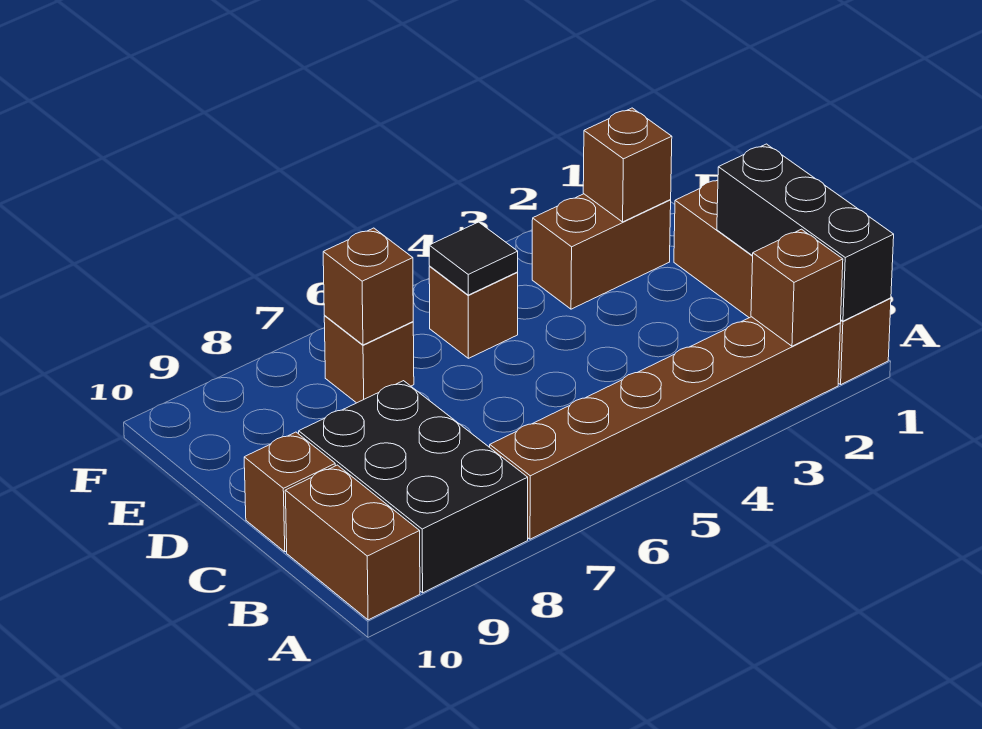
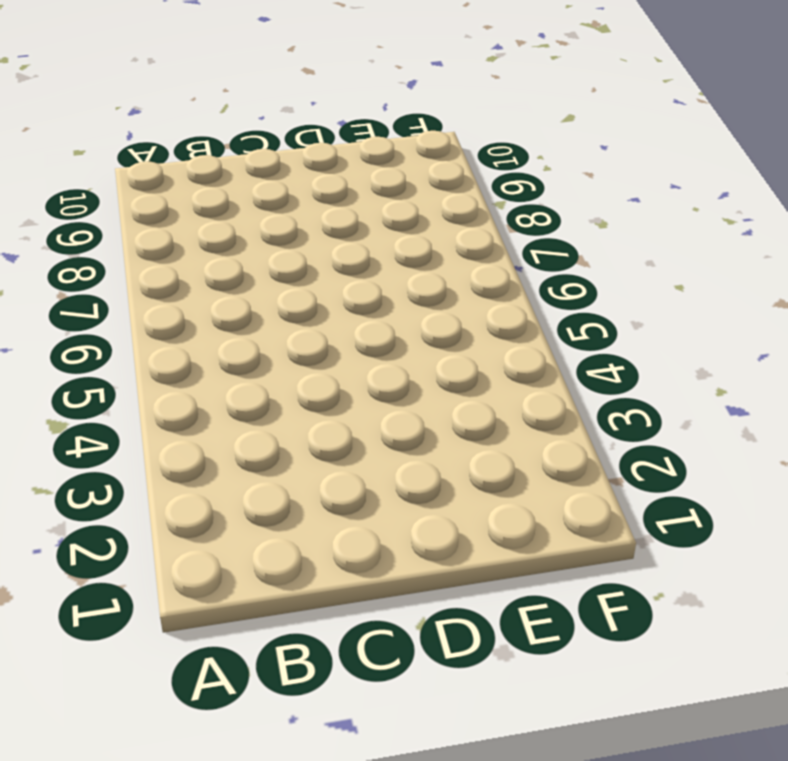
none -> brown 1x4 brick [674,180,891,384]
none -> brown 1x6 brick [490,317,840,539]
none -> black 2x3 brick [299,381,528,593]

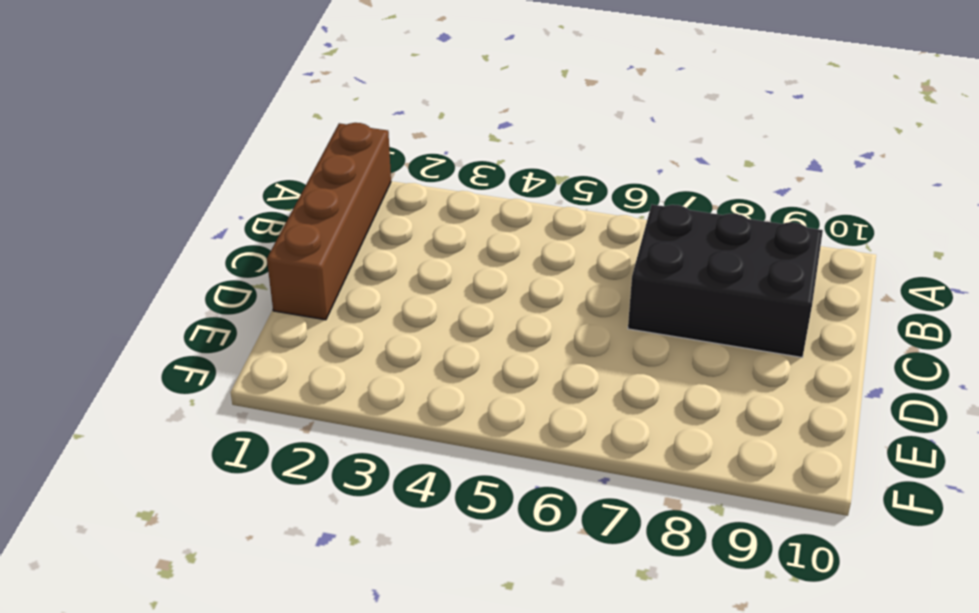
black 2x3 brick [628,205,823,357] -> black 2x3 brick turned to [299,381,528,593]
none -> brown 1x6 brick [490,317,840,539]
none -> brown 1x2 brick [285,465,420,620]
none -> brown 1x1 brick [244,432,335,552]

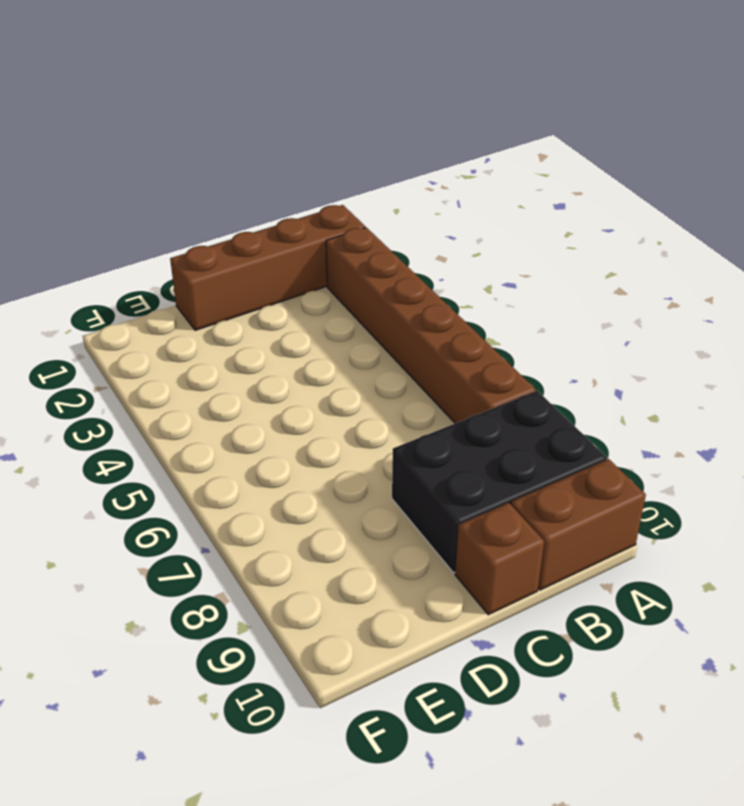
none -> brown 1x2 brick [532,194,671,309]
none -> brown 1x1 brick [429,267,518,358]
none -> brown 1x1 brick [324,316,414,403]

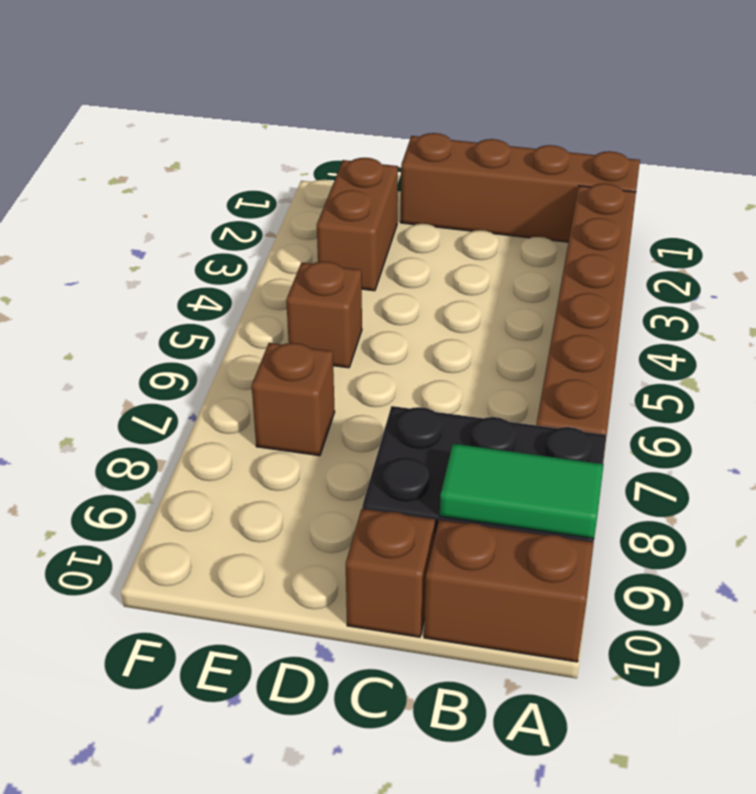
green 1x2 tile [440,444,604,539] -> none
none -> black 1x3 brick [717,144,894,321]
none -> brown 1x1 brick [751,229,843,346]
none -> brown 1x1 brick [583,108,672,222]

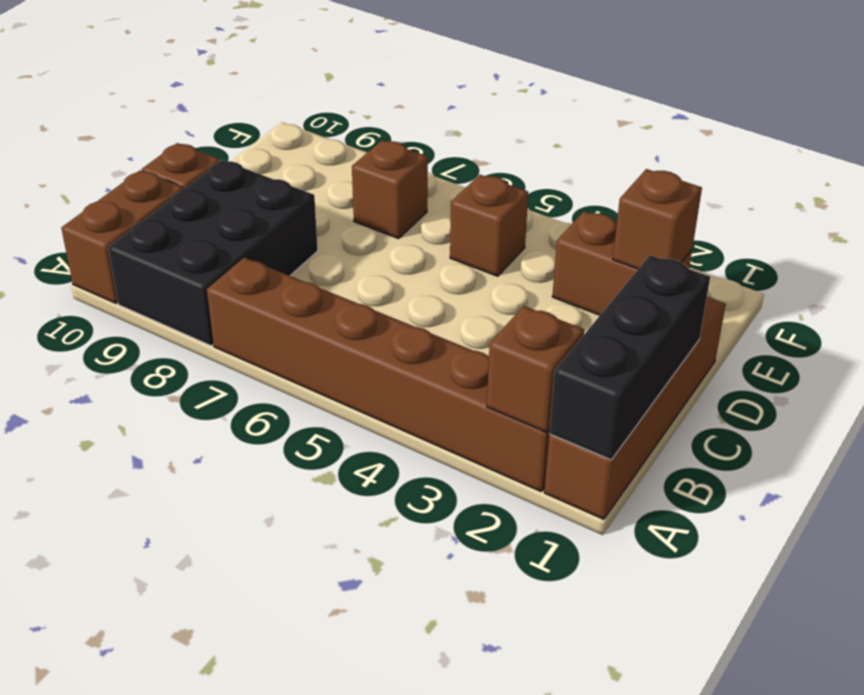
none -> black 1x1 tile [429,222,518,295]
none -> brown 1x1 brick [323,228,413,345]

